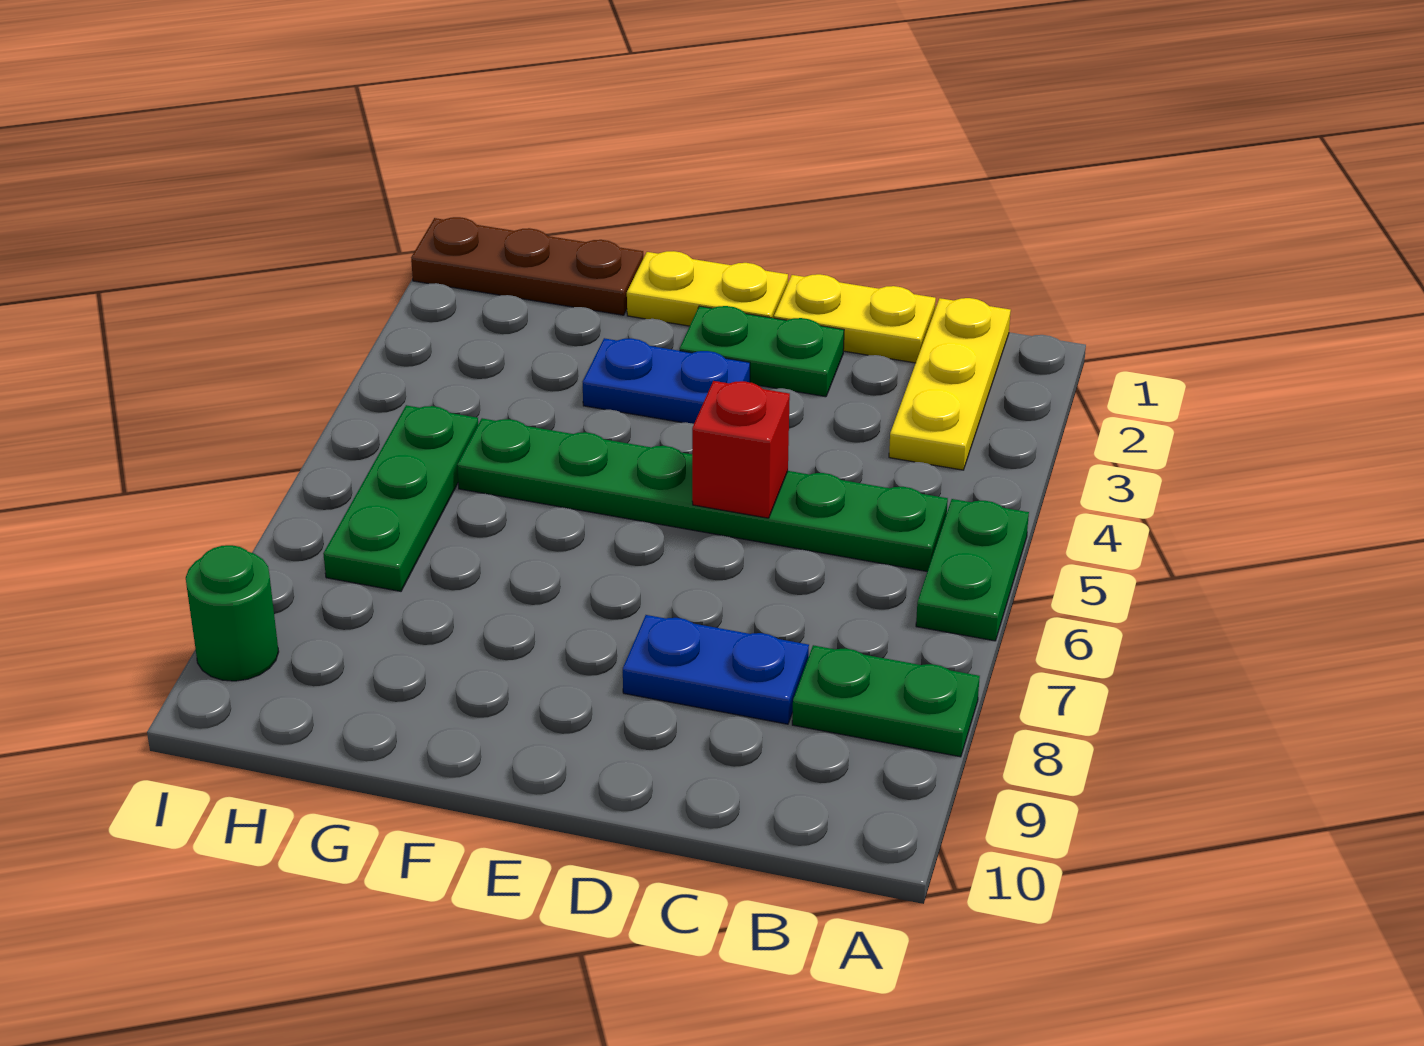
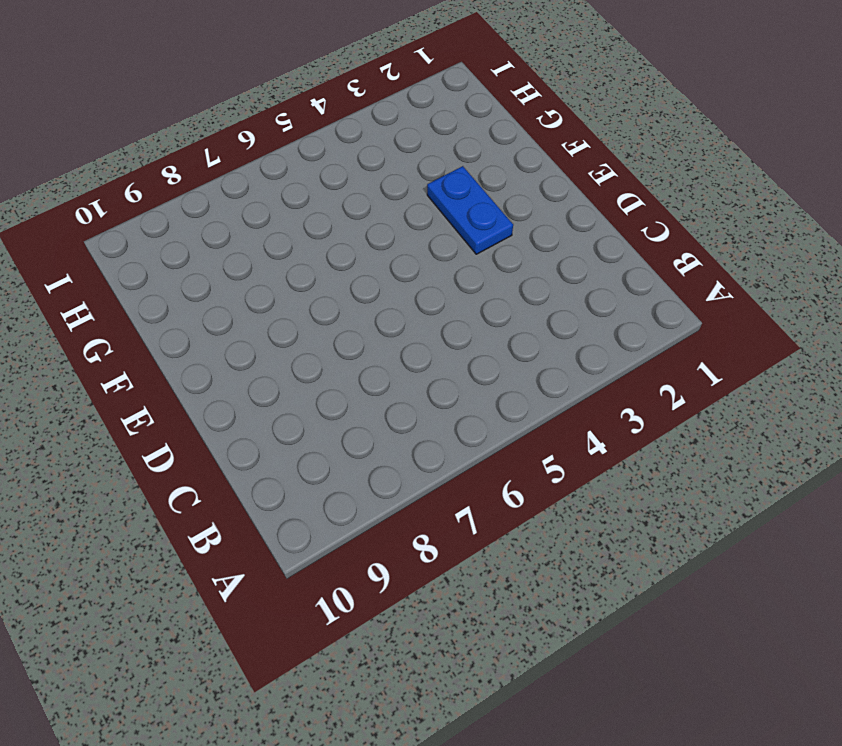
none -> green 1x2 plate [916,499,1029,641]
none -> green 1x2 plate [792,645,980,757]
none -> yellow 1x3 plate [889,298,1011,470]

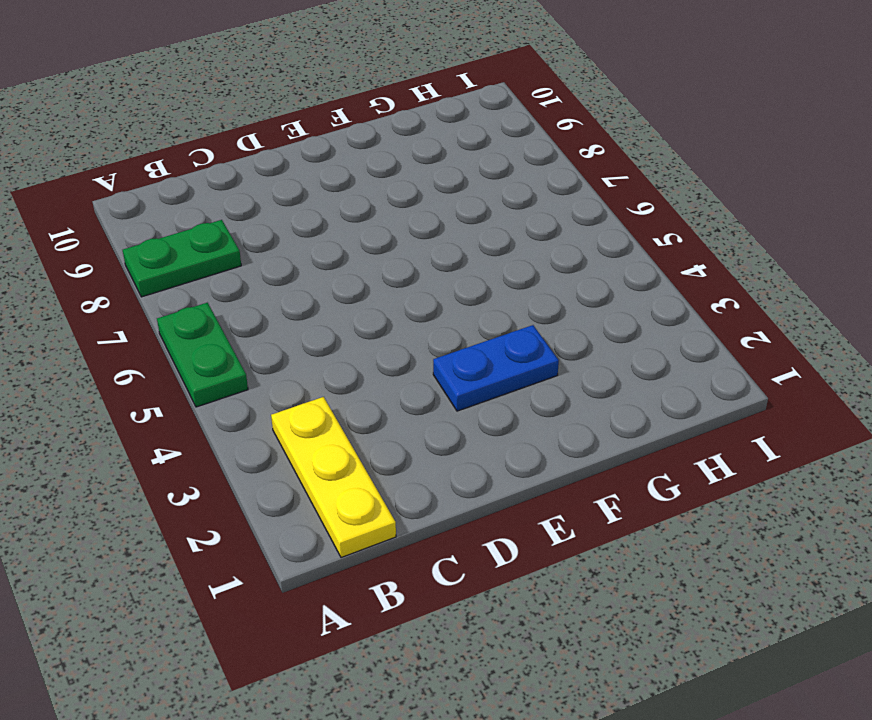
none -> green 1x6 plate [457,418,948,572]
none -> yellow 1x2 plate [774,274,936,363]
none -> blue 1x2 plate [623,615,809,724]

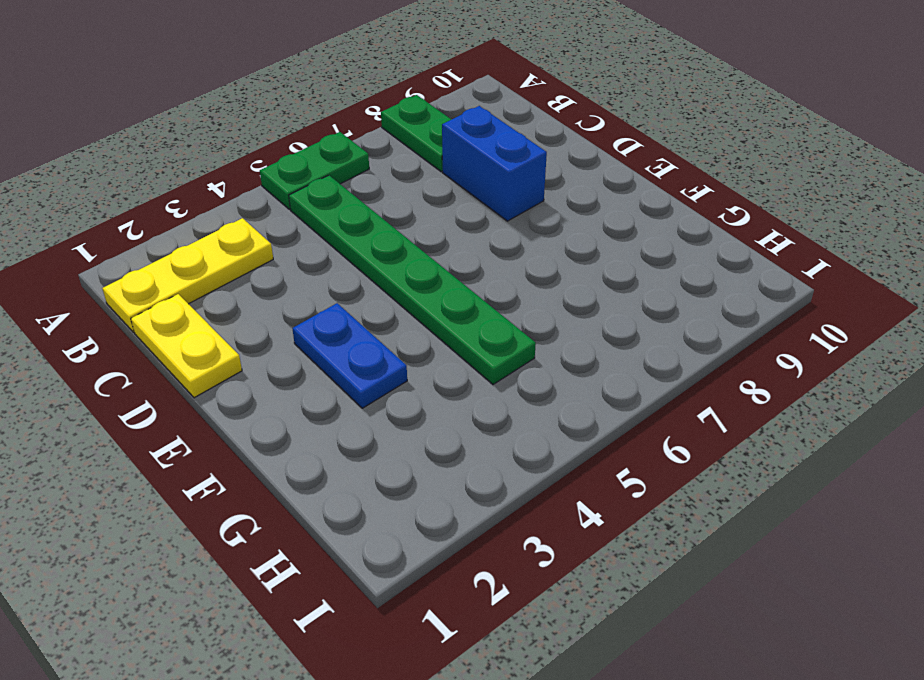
blue 1x2 brick [442,106,547,221] -> blue 1x2 plate [623,615,809,724]
none -> green 1x2 plate [680,306,844,397]
none -> yellow 1x2 plate [627,251,788,326]
none -> brown 1x3 plate [411,217,643,315]

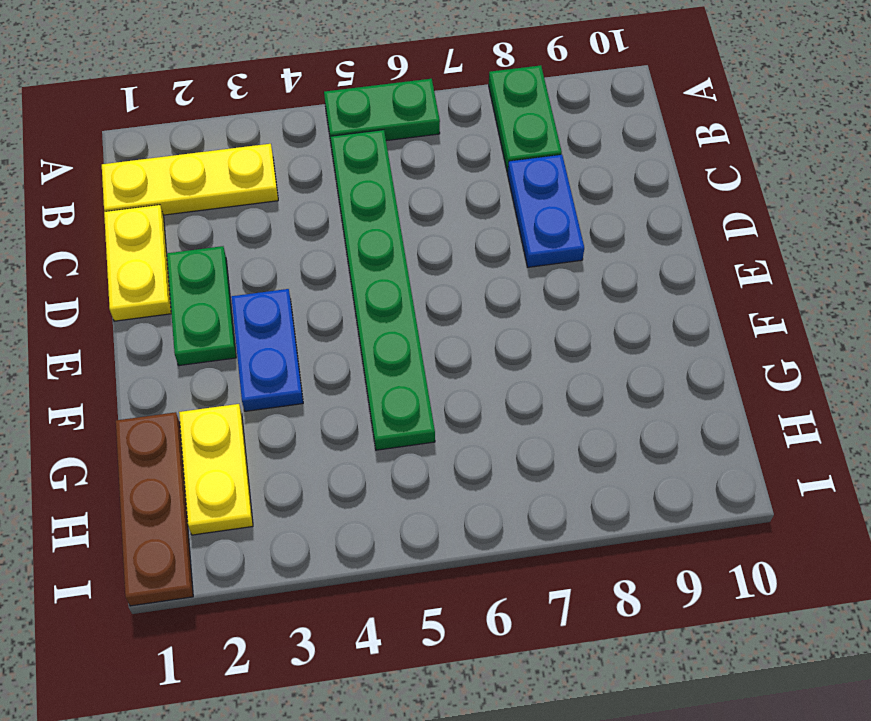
yellow 1x2 plate [179,404,253,535] -> yellow 1x2 plate moved to [627,251,788,326]
none -> green 1x3 plate [323,405,478,591]
none -> green 1x1 round brick [186,545,279,681]
none -> red 1x1 brick [692,381,790,518]

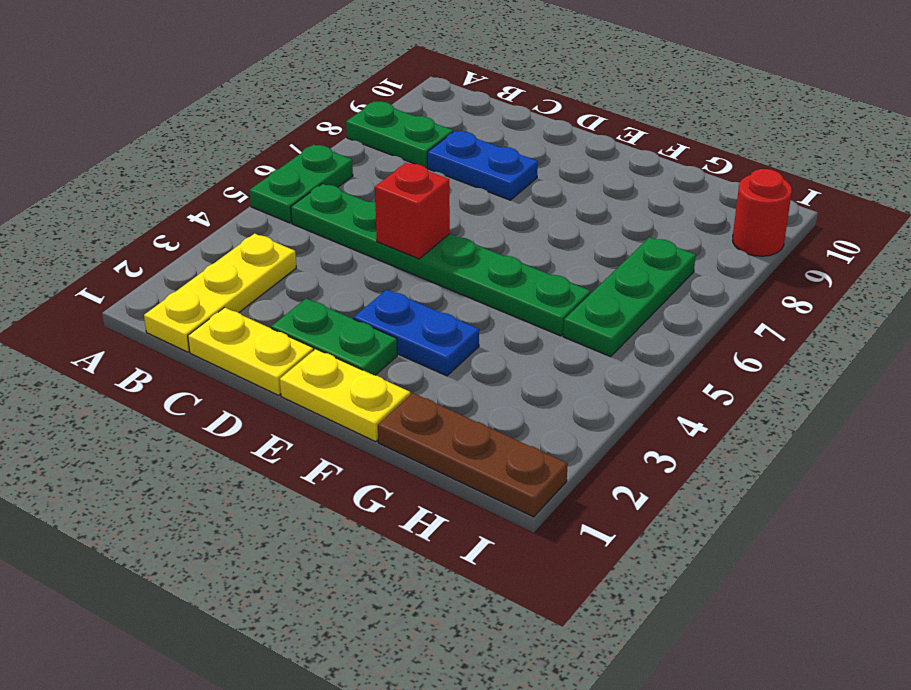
red 1x1 round brick [733,169,792,256] -> green 1x1 round brick [186,545,279,681]

